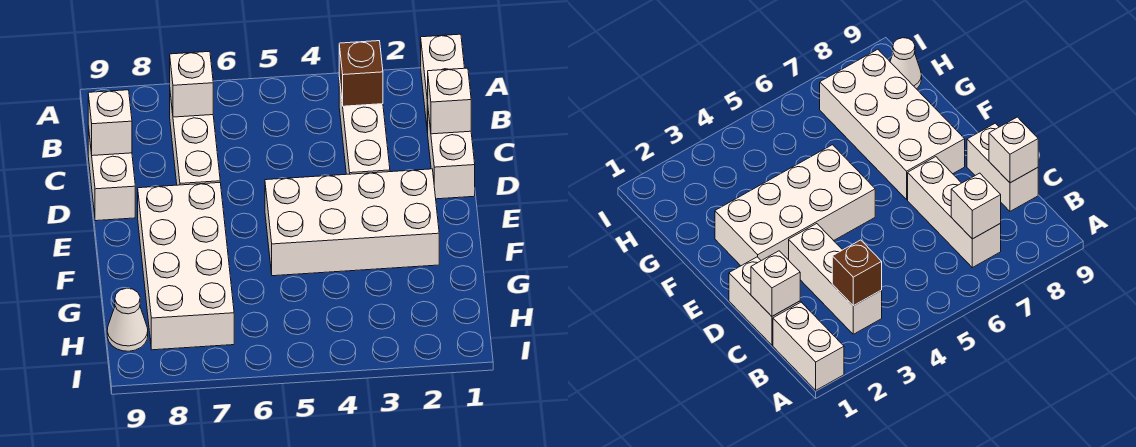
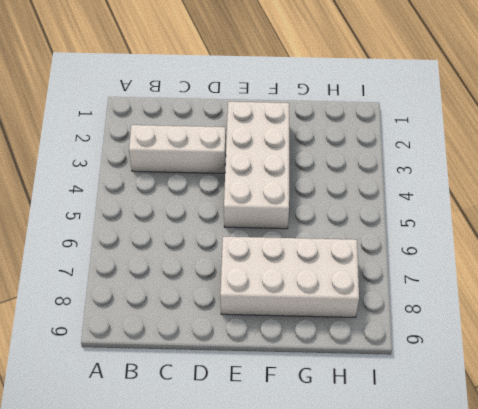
none -> white 1x2 brick [421,34,465,133]
none -> white 1x3 brick [170,94,220,185]
none -> white 1x2 brick [428,111,475,199]

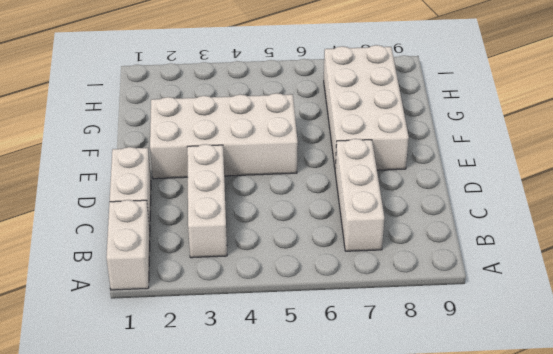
none -> white 1x2 brick [88,126,135,221]
none -> white 1x1 cone [107,288,148,351]
none -> brown 1x1 brick [339,41,383,106]

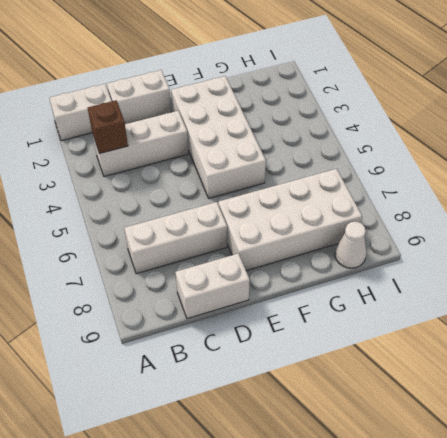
none -> white 1x1 brick [170,51,213,117]
none -> white 1x1 brick [427,68,471,134]
none -> white 1x1 brick [88,90,132,156]

